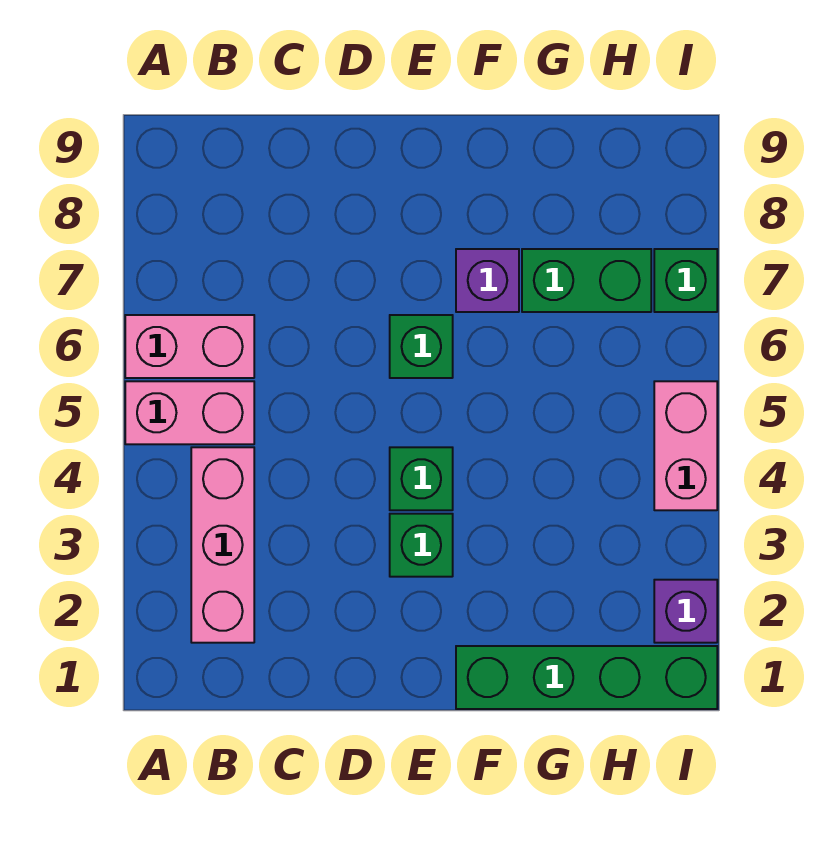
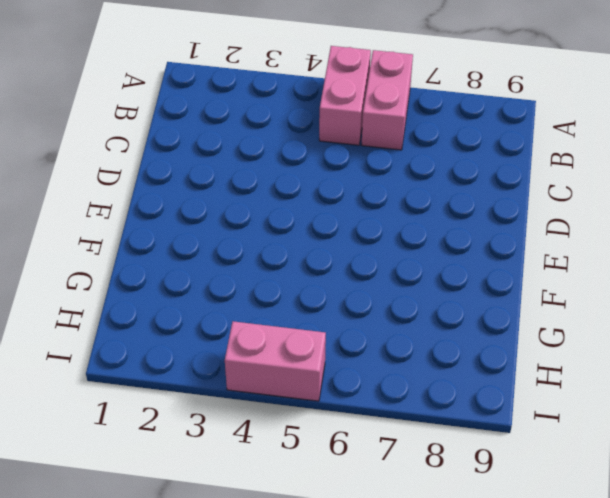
none -> pink 1x3 brick [191,447,254,643]
none -> green 1x1 brick [390,514,453,577]
none -> green 1x1 brick [390,447,453,510]

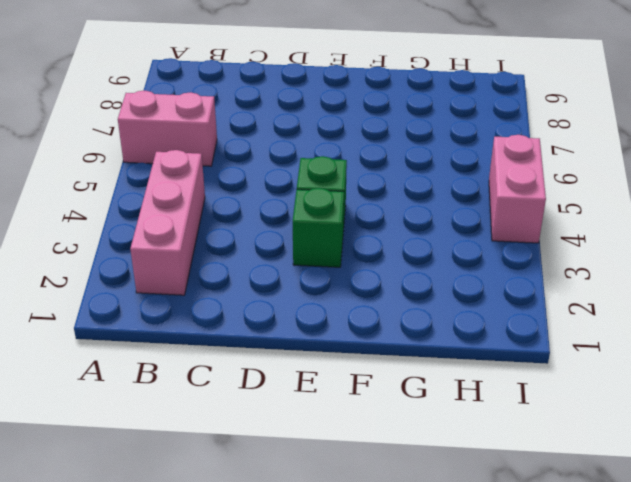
none -> pink 1x2 brick [125,381,254,444]
none -> green 1x1 brick [390,315,453,378]
none -> green 1x4 brick [456,646,717,709]

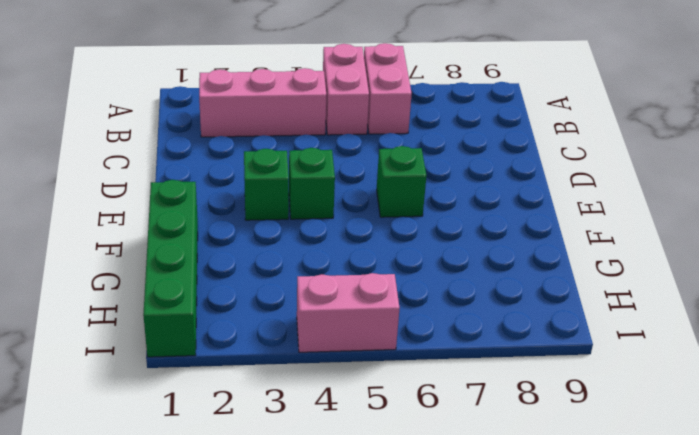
none -> purple 1x1 brick [456,249,519,312]
none -> green 1x2 brick [522,249,651,312]
none -> purple 1x1 brick [654,580,717,643]

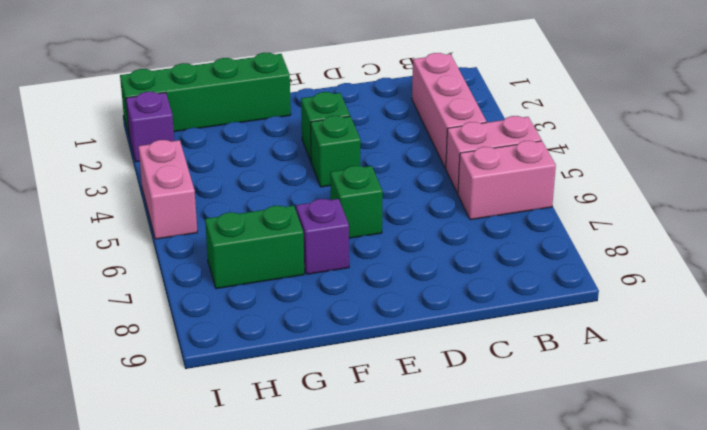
none -> green 1x1 brick [654,249,717,312]

